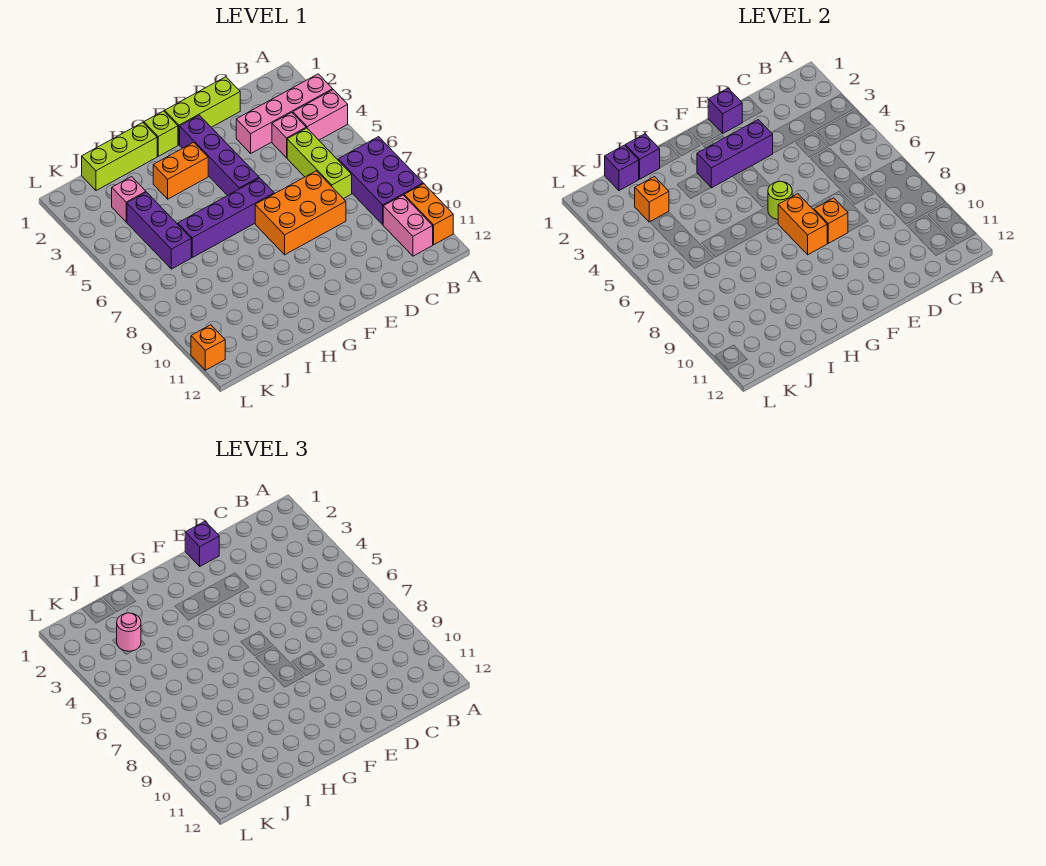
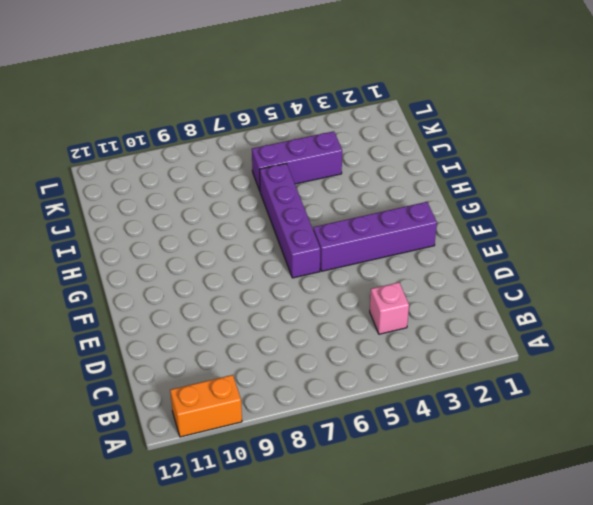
none -> pink 1x4 brick [236,74,333,153]
none -> pink 1x2 brick [293,90,348,140]
none -> purple 2x3 brick [338,137,423,225]

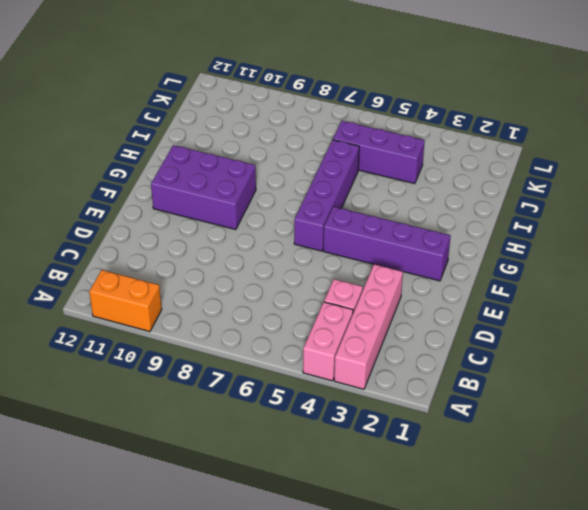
purple 2x3 brick [151,145,256,230] -> purple 2x3 brick moved to [338,137,423,225]
none -> pink 1x2 brick [383,195,433,256]
none -> lime 1x3 brick [287,128,352,199]
none -> lime 1x3 brick [165,77,240,145]

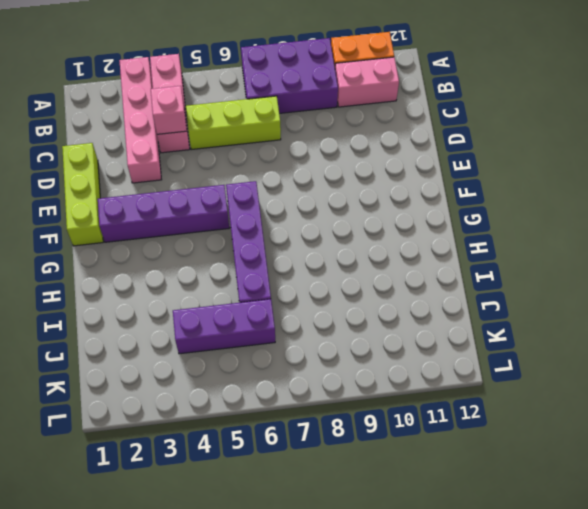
pink 1x1 brick [151,86,187,134] -> pink 1x1 brick moved to [112,177,146,222]
none -> orange 2x3 brick [255,171,346,255]
none -> lime 1x1 brick [144,111,178,156]
none -> orange 1x2 brick [153,142,208,199]

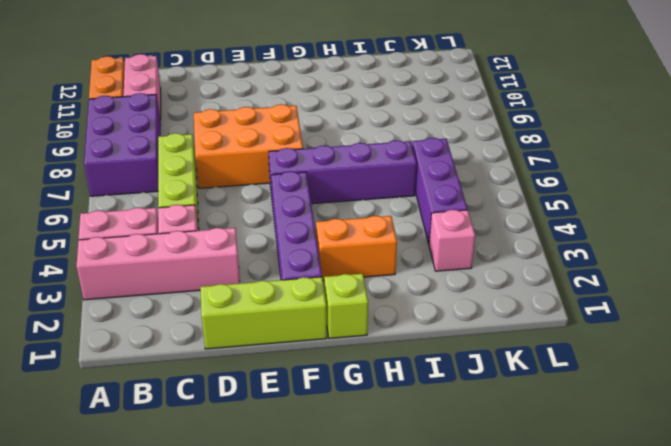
none -> lime 1x3 brick [82,122,157,191]
none -> orange 1x1 brick [191,325,225,370]
none -> purple 1x1 brick [708,88,742,133]

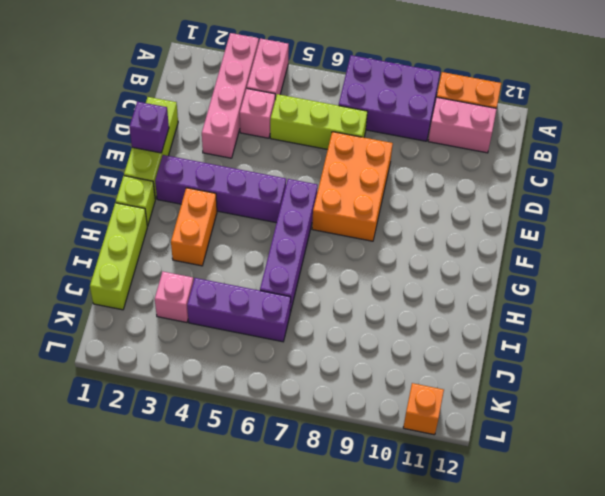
none -> purple 1x3 brick [697,120,773,188]
none -> orange 1x1 brick [814,198,848,243]
none -> lime 1x1 round brick [768,181,792,219]

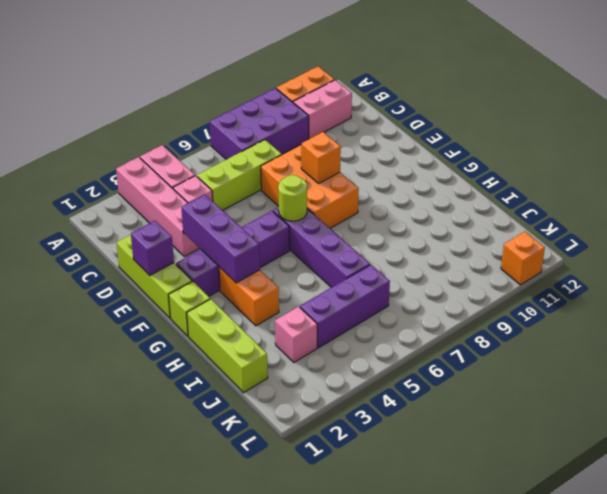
none -> orange 1x2 brick [778,194,827,255]
none -> purple 1x1 brick [625,134,660,179]
none -> purple 1x1 brick [605,145,639,191]

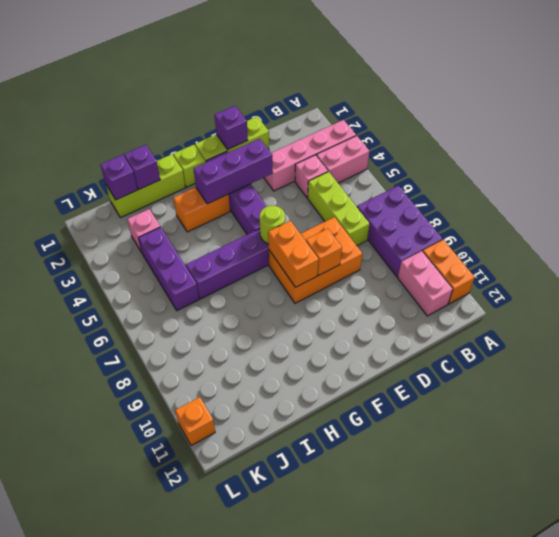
none -> orange 1x1 brick [635,177,669,222]
none -> purple 1x1 brick [185,521,219,566]
none -> pink 1x1 round brick [117,613,141,651]

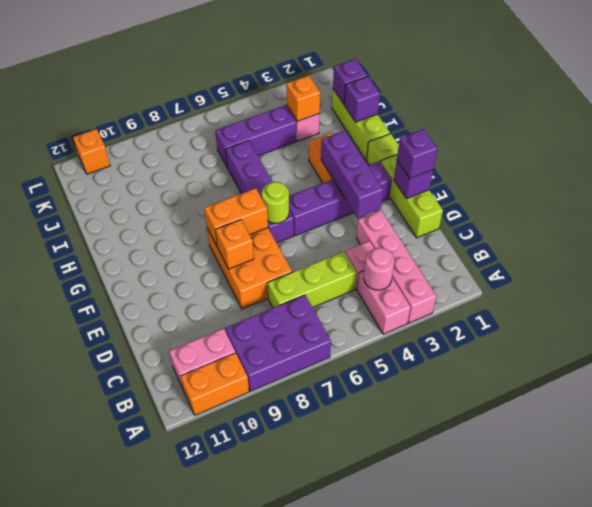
pink 1x1 round brick [364,248,394,290] -> pink 1x1 round brick moved to [117,613,141,651]

